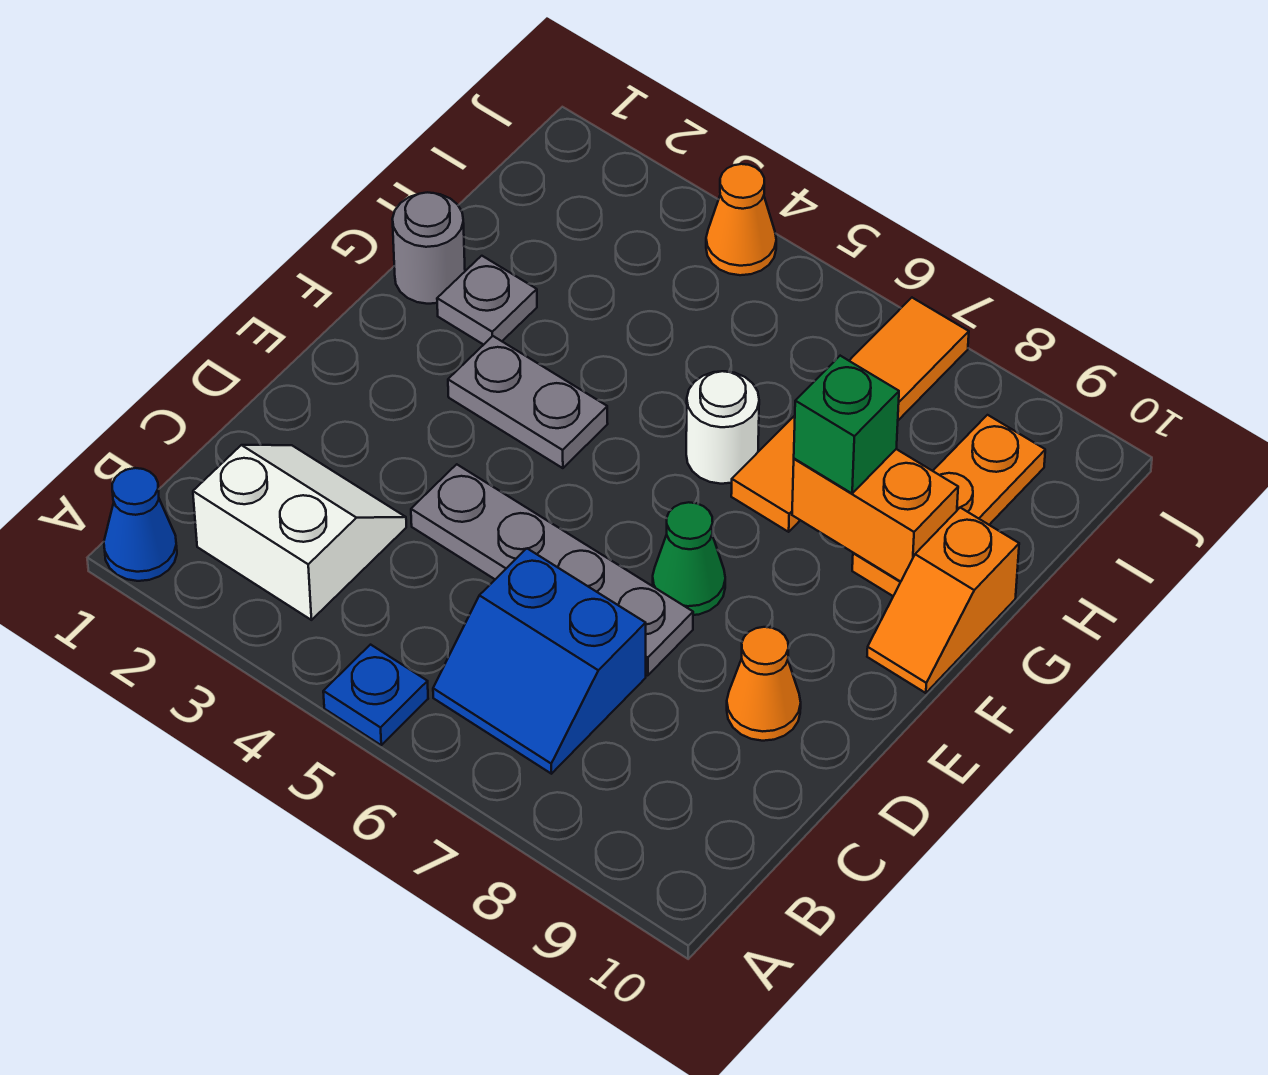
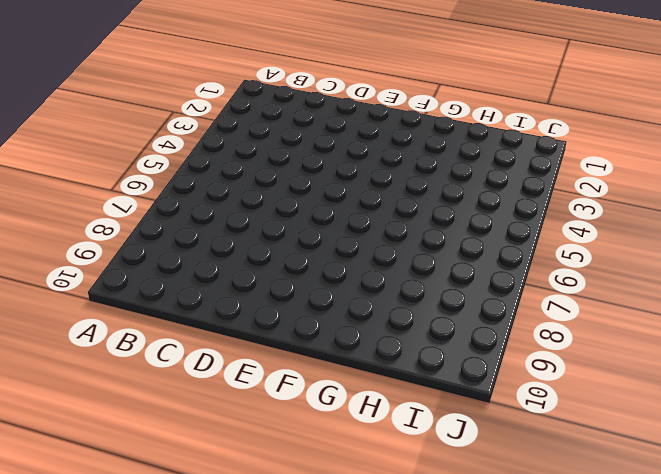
none -> blue 1x1 cone [104,468,177,581]
none -> blue 1x1 plate [323,645,428,745]
none -> white 2x2 slope [193,445,406,620]

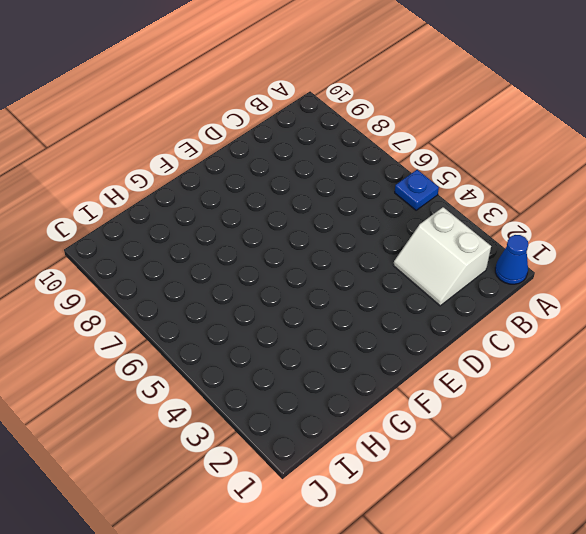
none -> blue 2x2 slope [433,548,646,774]
none -> grey 1x4 plate [411,464,693,676]
none -> orange 1x1 cone [727,627,801,741]

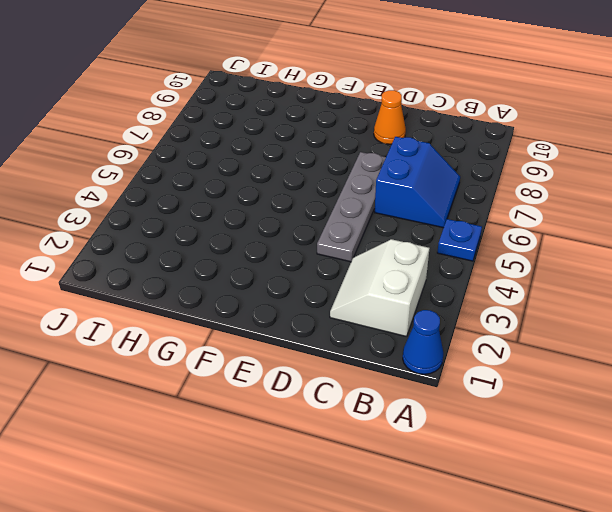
none -> green 1x1 cone [653,502,725,615]
none -> grey 1x2 plate [448,336,608,468]
none -> orange 1x2 slope [867,508,1019,693]

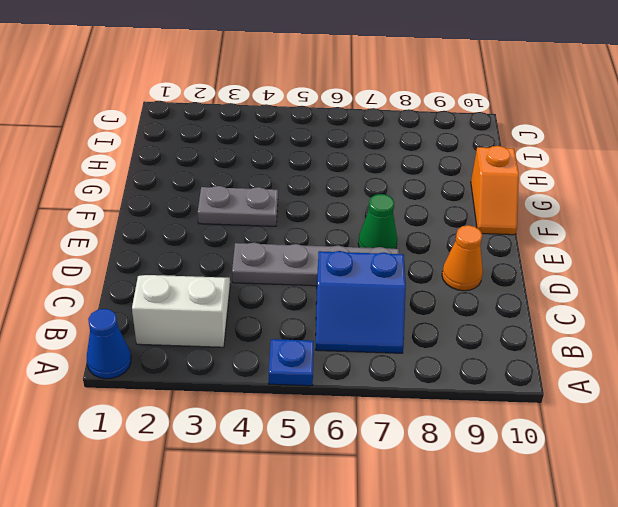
none -> grey 1x1 round brick [393,192,465,304]
none -> grey 1x1 plate [437,256,537,345]
none -> white 1x1 round brick [686,371,759,484]

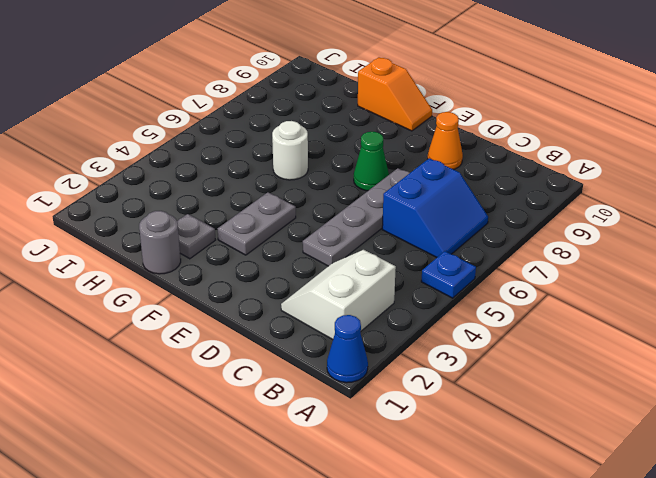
none -> orange 1x4 tile [731,298,969,532]
none -> orange 1x3 plate [852,415,1045,596]
none -> orange 1x1 cone [706,164,776,275]

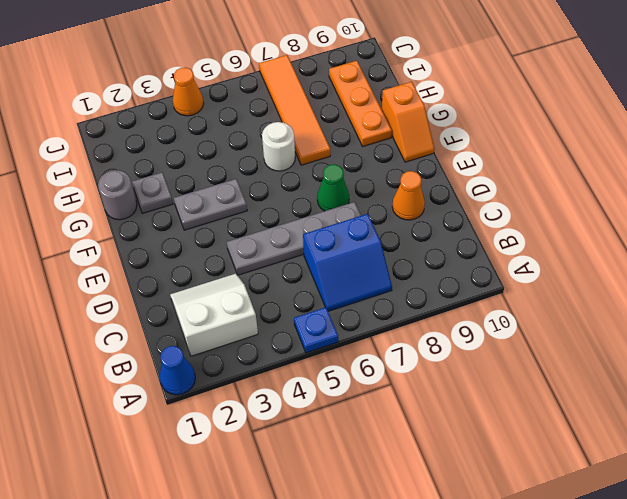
none -> orange 1x2 brick [792,449,958,582]
none -> green 1x1 brick [794,356,899,493]

